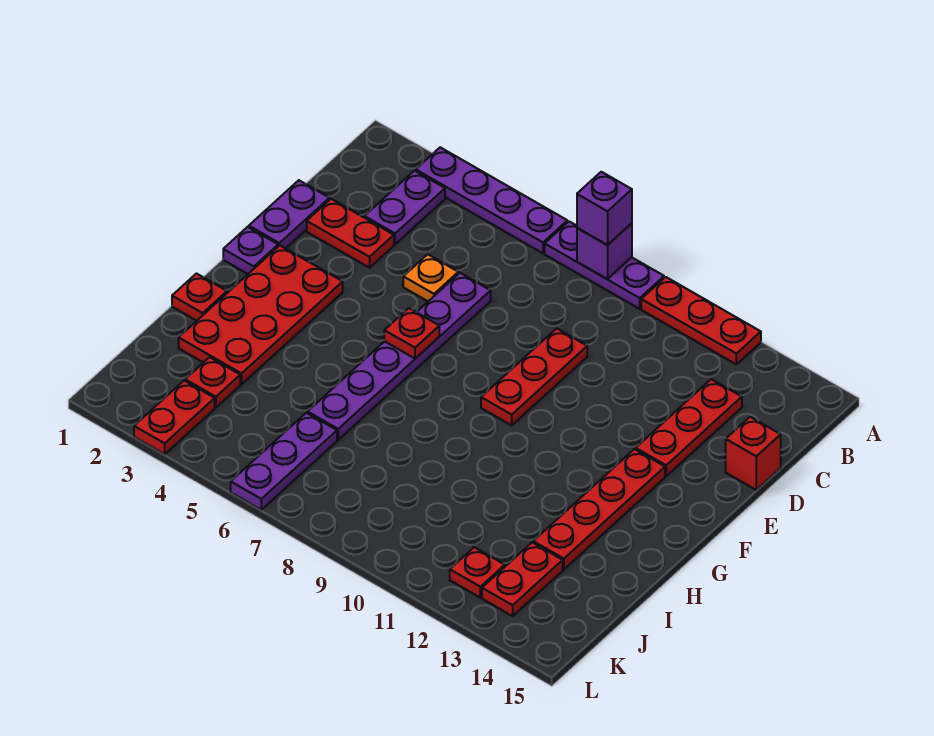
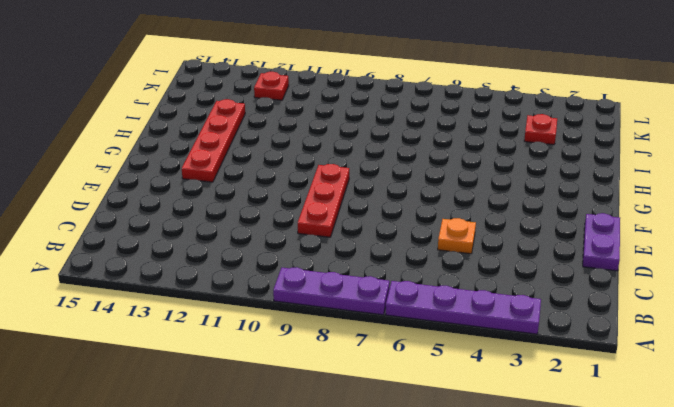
none -> red 1x3 plate [641,277,761,364]
none -> purple 1x2 plate [364,171,445,244]
none -> red 1x3 plate [636,379,742,476]

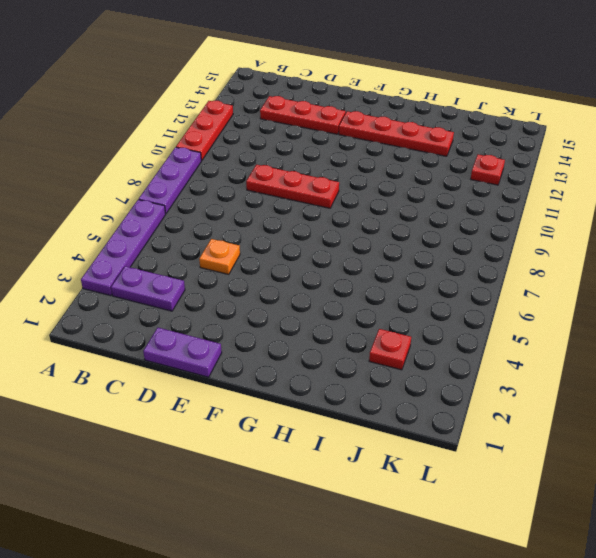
none -> red 1x2 plate [307,199,394,268]
none -> purple 1x6 plate [308,273,491,440]
none -> red 1x1 brick [726,417,781,490]

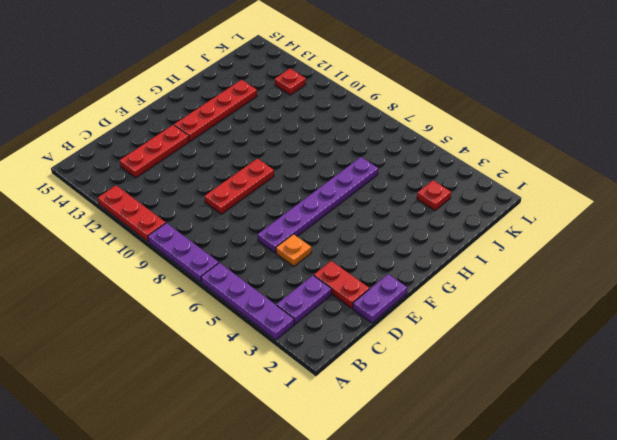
none -> red 1x1 brick [726,417,781,490]
none -> purple 1x1 plate [223,227,278,274]
none -> red 2x4 plate [179,245,343,384]

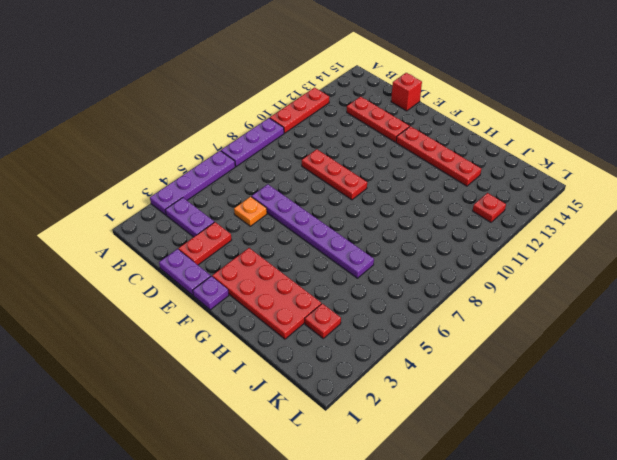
none -> red 1x1 plate [172,274,227,321]
none -> purple 1x3 plate [231,413,337,510]
none -> red 1x2 plate [482,543,563,616]

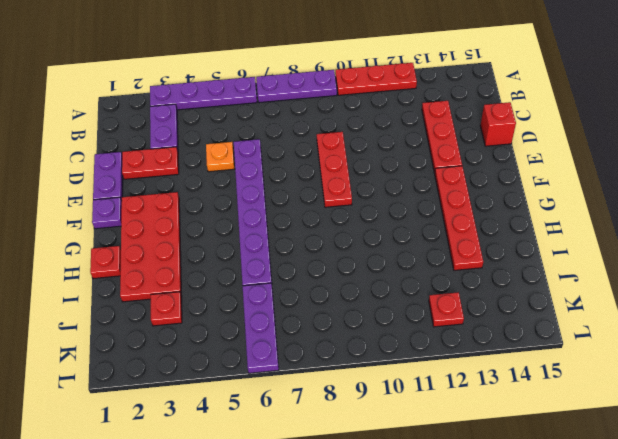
none -> red 1x2 plate [482,543,563,616]
none -> red 1x2 plate [134,381,215,454]
none -> purple 1x1 brick [577,223,632,279]

